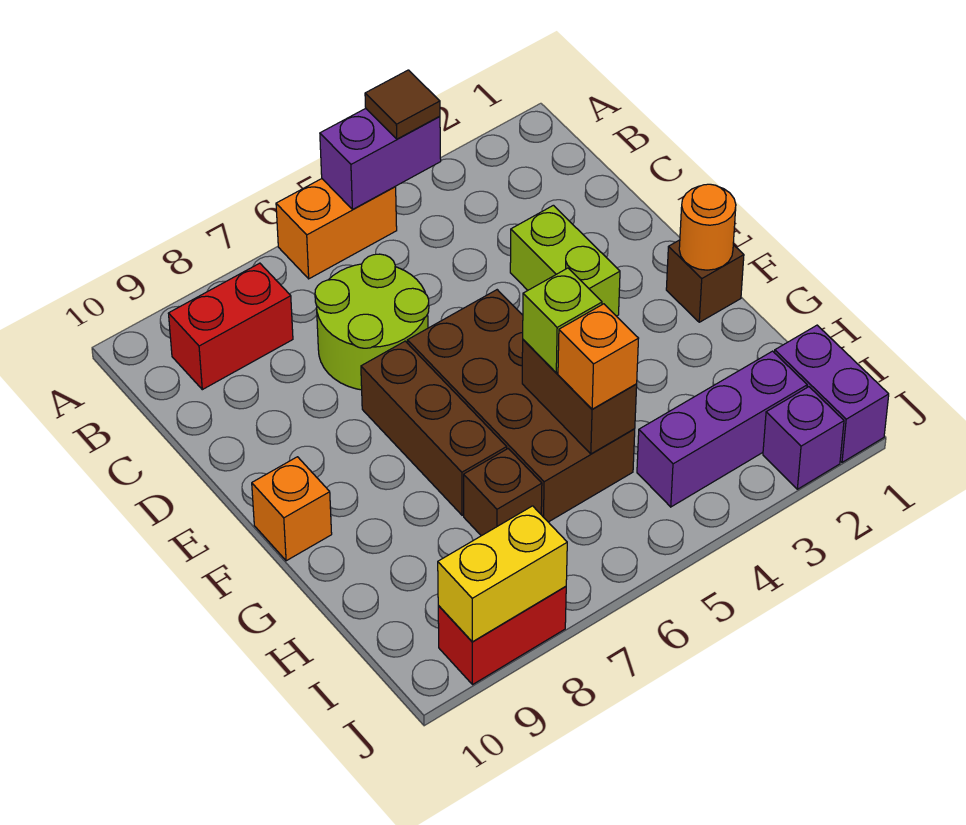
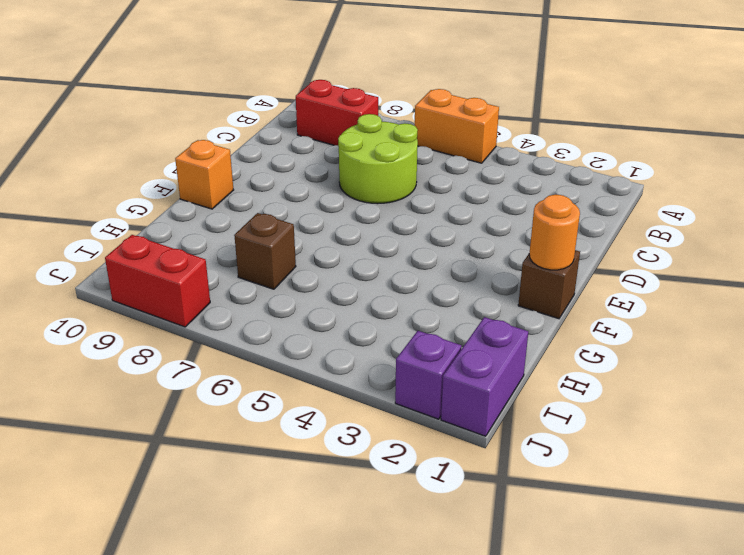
none -> lime 1x2 brick [510,205,620,316]
none -> brown 2x4 brick [407,290,635,522]
none -> brown 1x3 brick [361,341,507,515]

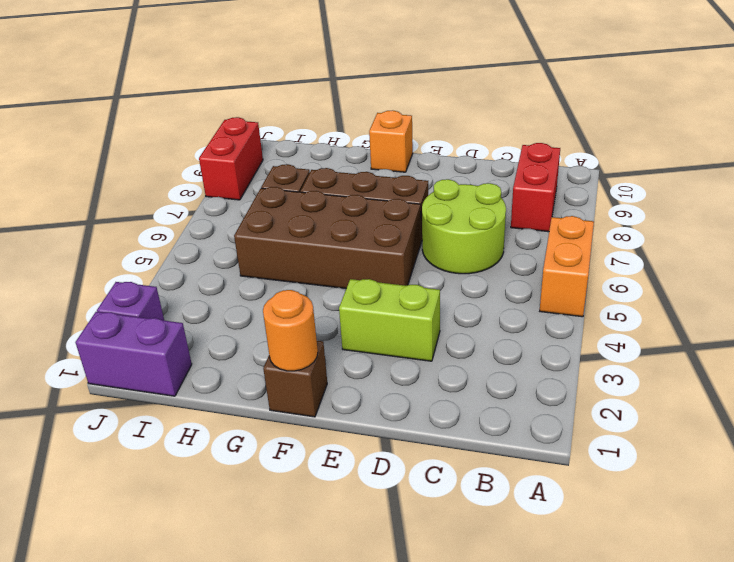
none -> purple 1x3 brick [637,351,807,507]
none -> purple 1x2 brick [320,109,441,210]
none -> brown 1x2 brick [522,340,637,454]

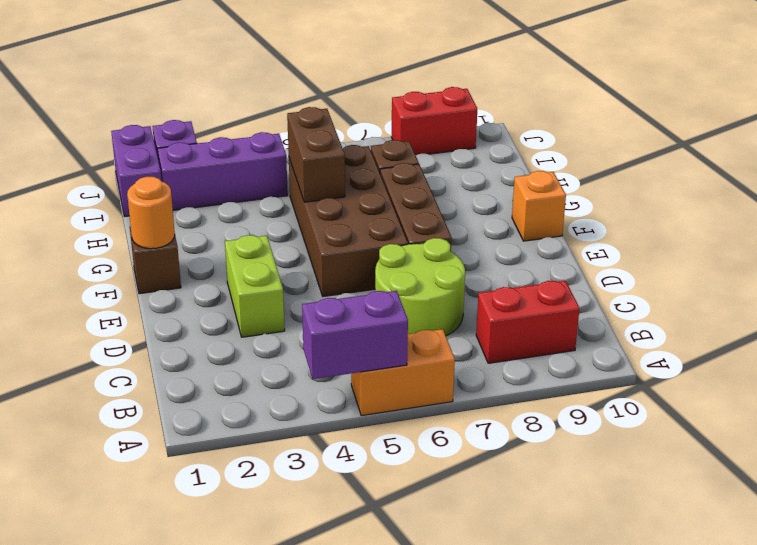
none -> yellow 1x2 brick [438,506,567,642]
none -> brown 1x1 tile [365,70,440,139]
none -> lime 1x1 brick [523,268,602,373]

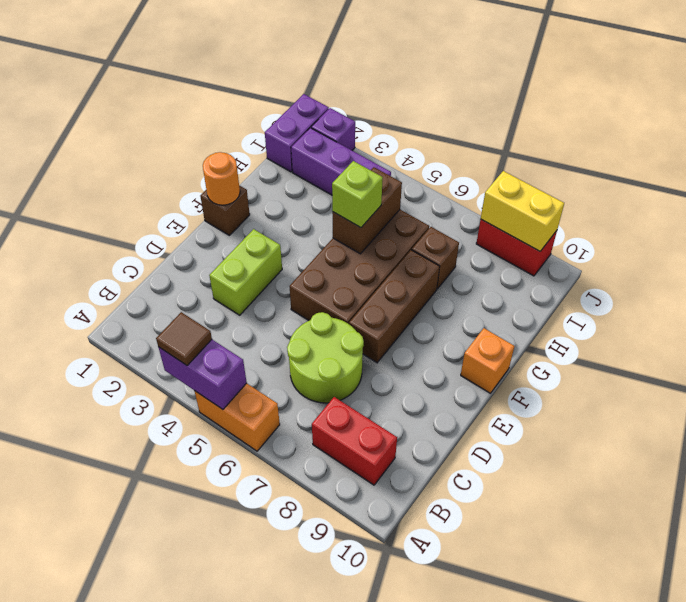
none -> orange 1x1 brick [558,304,639,409]

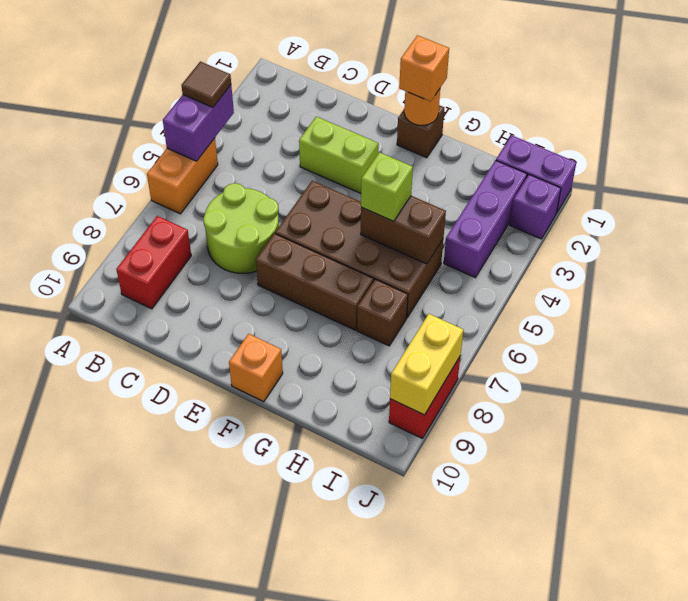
orange 1x1 brick [399,35,449,101] -> orange 1x1 brick moved to [558,304,639,409]

